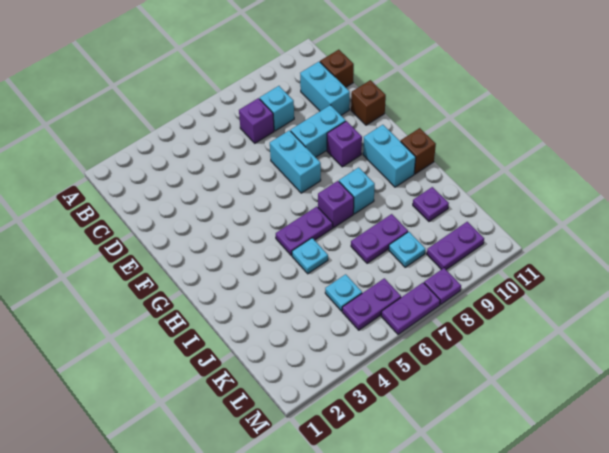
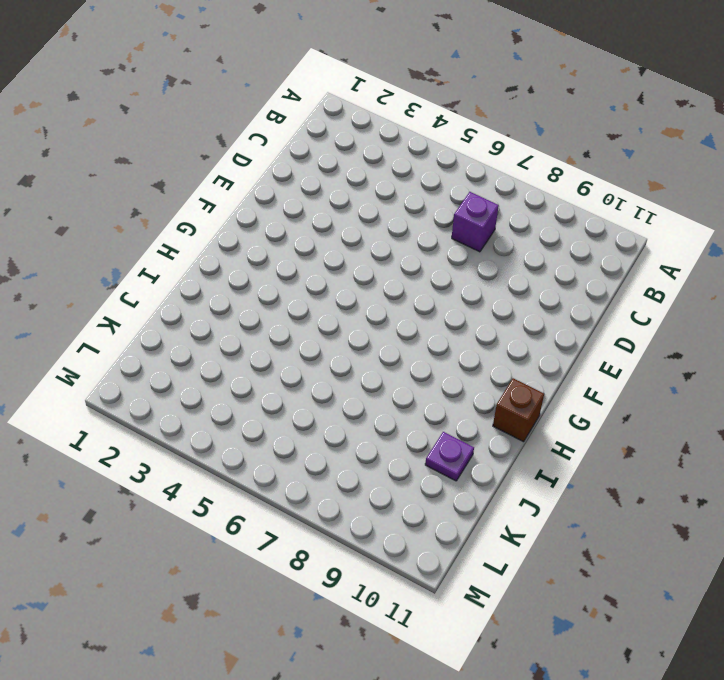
none -> cyan 1x1 brick [260,86,294,131]
none -> cyan 1x2 brick [300,62,350,115]
none -> brown 1x1 brick [320,50,354,87]

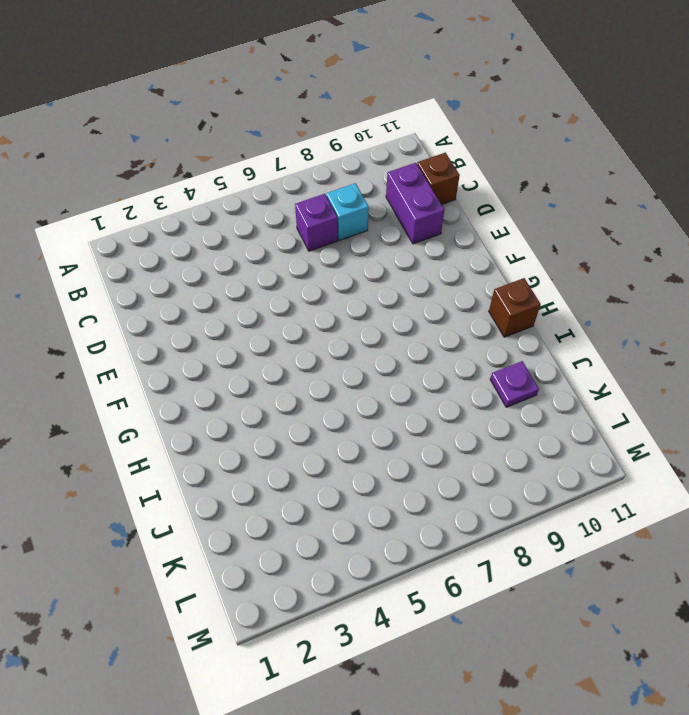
purple 1x2 brick [386,163,444,244] -> cyan 1x2 brick [300,62,350,115]
none -> cyan 1x2 brick [270,130,321,193]
none -> cyan 1x2 brick [291,105,346,157]
none -> brown 1x1 brick [351,80,386,125]

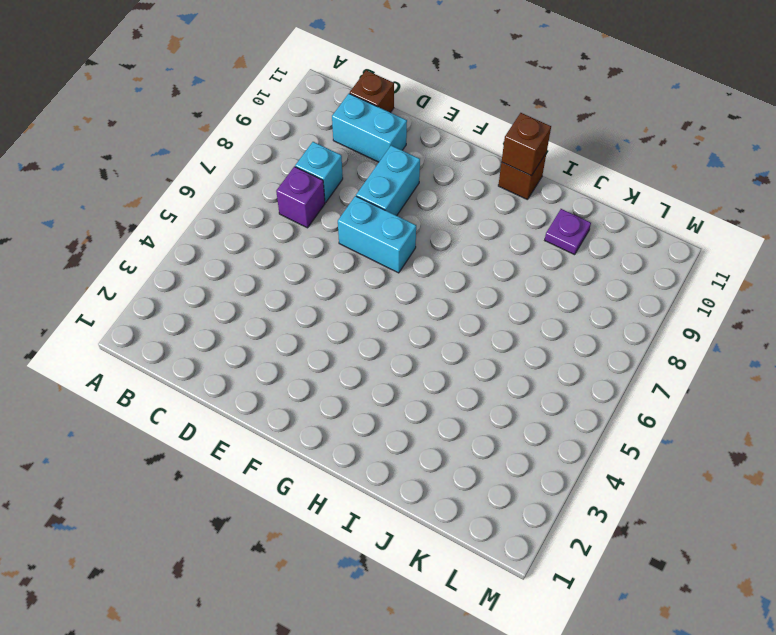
brown 1x1 brick [502,113,551,176] -> brown 1x1 brick moved to [351,80,386,125]
none -> purple 1x1 brick [327,121,362,167]
none -> cyan 1x2 brick [363,125,416,187]
none -> purple 1x2 plate [276,207,333,255]

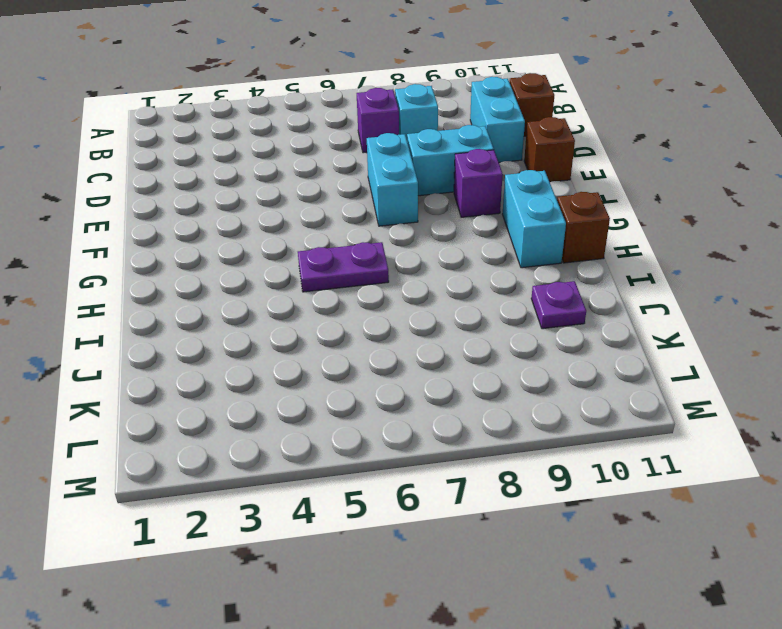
none -> purple 1x1 brick [318,181,354,228]
none -> cyan 1x1 brick [339,167,375,214]
none -> cyan 1x1 plate [292,238,328,274]

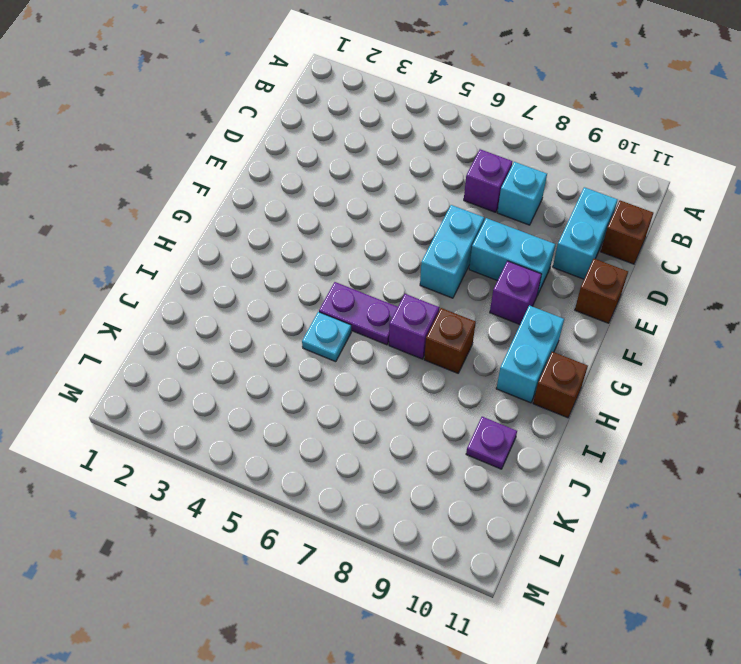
brown 1x1 brick [424,308,476,373] -> cyan 1x1 brick [339,167,375,214]
none -> purple 1x2 plate [351,214,408,263]
none -> cyan 1x1 plate [325,274,362,311]
none -> cyan 1x1 plate [389,232,425,267]

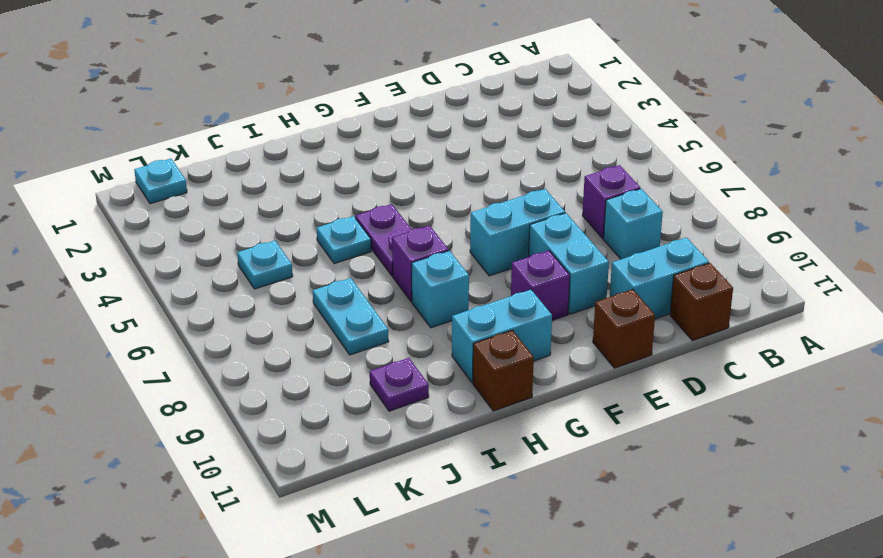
cyan 1x2 plate [313,278,389,355] -> purple 1x2 plate [351,214,408,263]
cyan 1x1 plate [134,159,187,204] -> cyan 1x1 plate moved to [389,232,425,267]
none -> purple 1x2 plate [342,278,401,330]
none -> purple 1x2 plate [427,222,484,270]
none -> purple 1x2 plate [381,283,440,334]

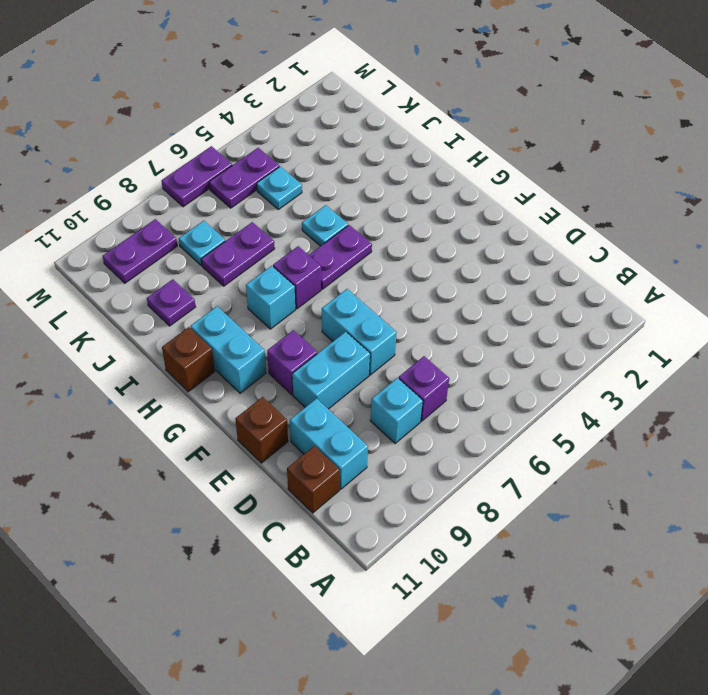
none -> purple 1x1 plate [424,268,461,304]

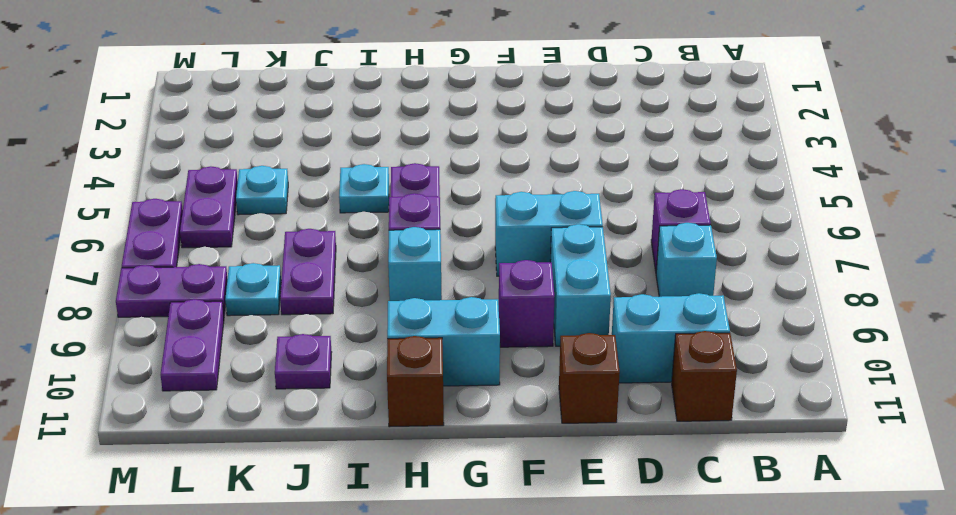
purple 1x2 plate [116,264,228,317] -> purple 1x1 plate [424,268,461,304]

